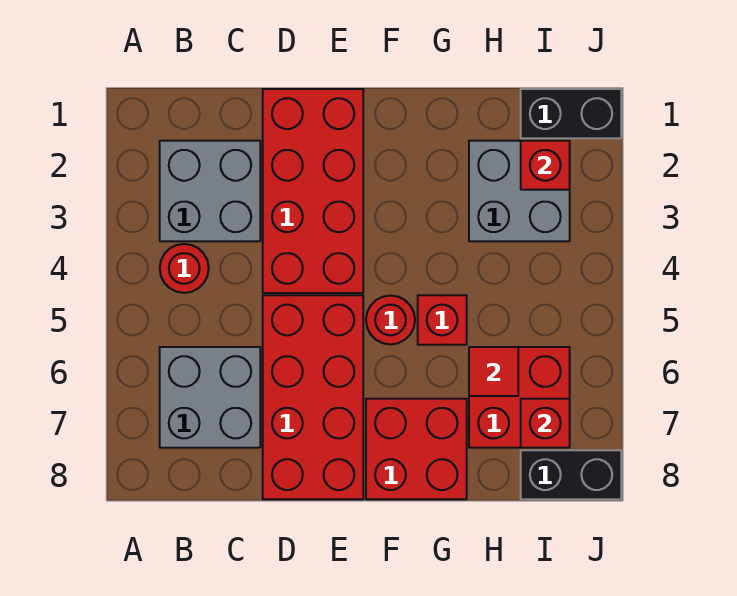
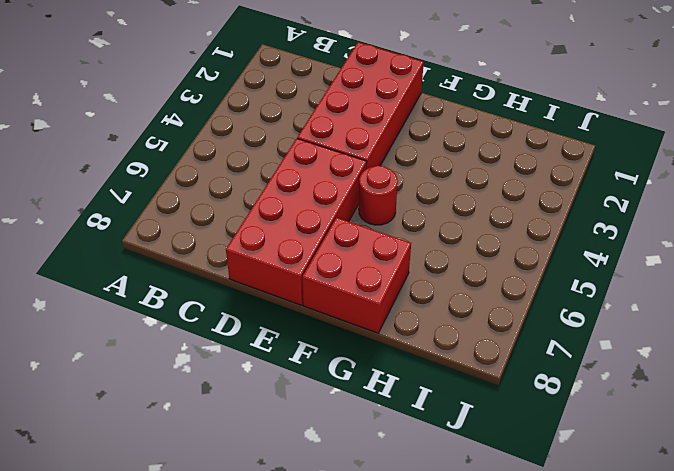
none -> grey 2x2 brick [160,141,260,241]
none -> red 1x1 round brick [160,244,209,293]
none -> grey 2x2 brick [160,347,260,448]

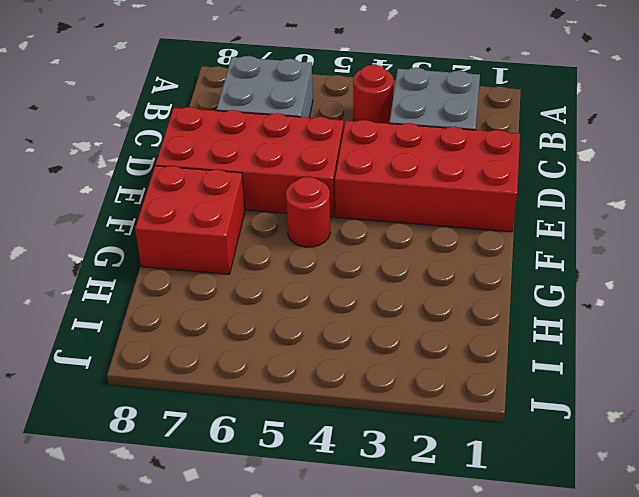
none -> red 1x1 brick [418,295,467,345]
none -> grey 2x2 brick [469,141,570,241]
none -> red 2x2 brick [469,347,570,448]

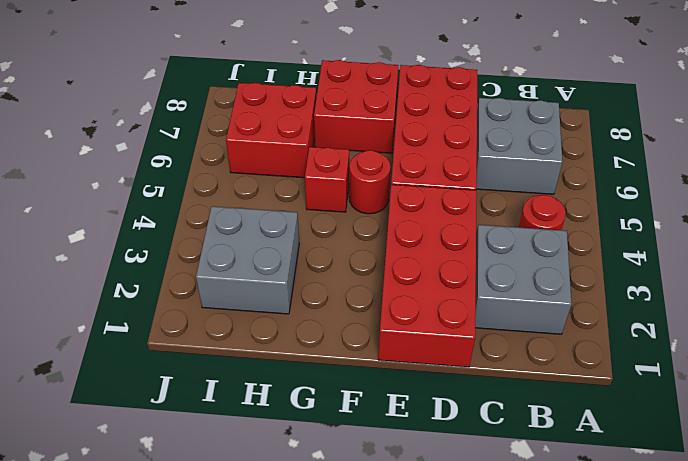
none -> black 1x2 brick [521,89,621,138]
none -> black 1x2 brick [521,450,621,499]
none -> red 1x1 tile [469,347,518,396]

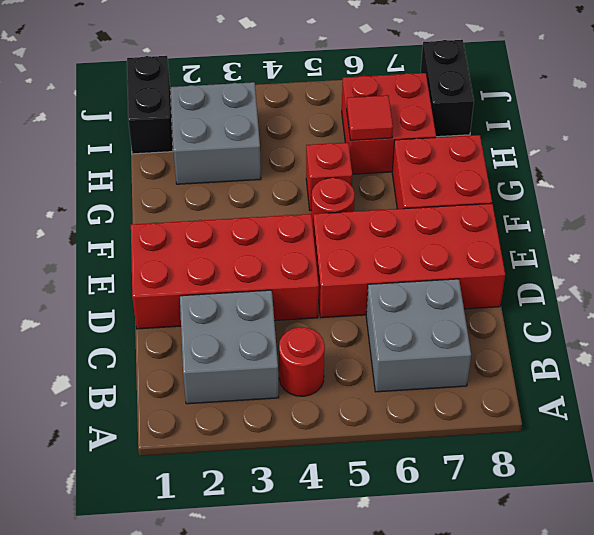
none -> red 1x1 brick [521,141,570,190]
none -> red 1x1 brick [521,399,570,448]

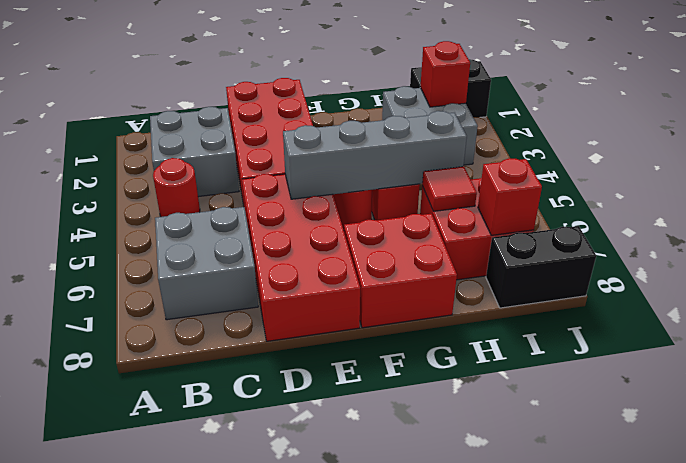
grey 1x4 brick [283,111,467,199] -> none

